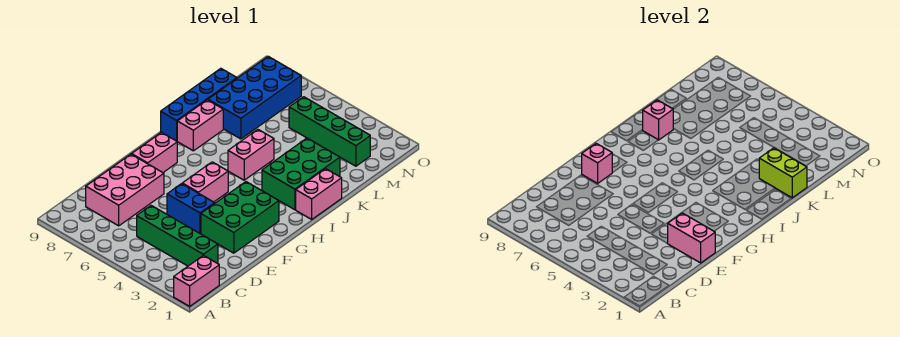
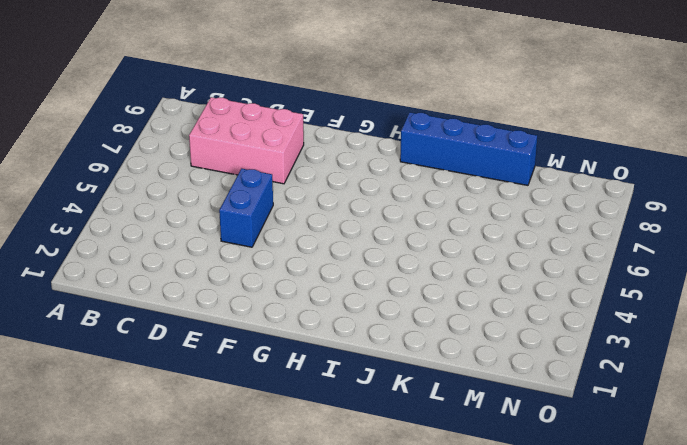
none -> pink 1x2 brick [174,255,219,307]
none -> green 1x4 brick [137,206,218,266]
none -> green 2x3 brick [201,182,279,253]

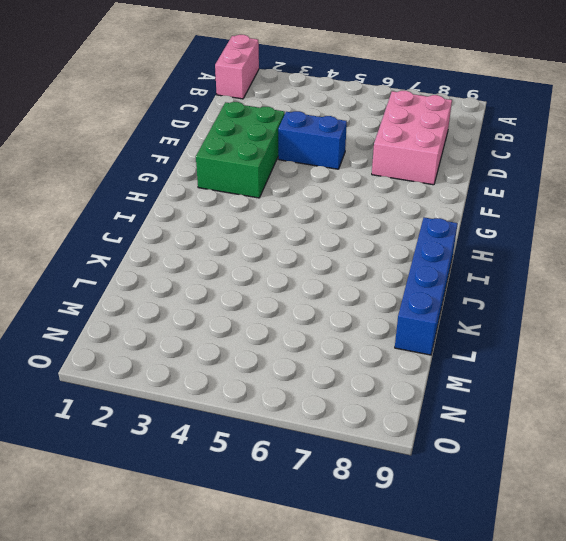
none -> green 1x4 brick [137,206,218,266]
none -> pink 1x2 brick [182,162,228,202]
none -> pink 1x2 brick [132,132,177,172]

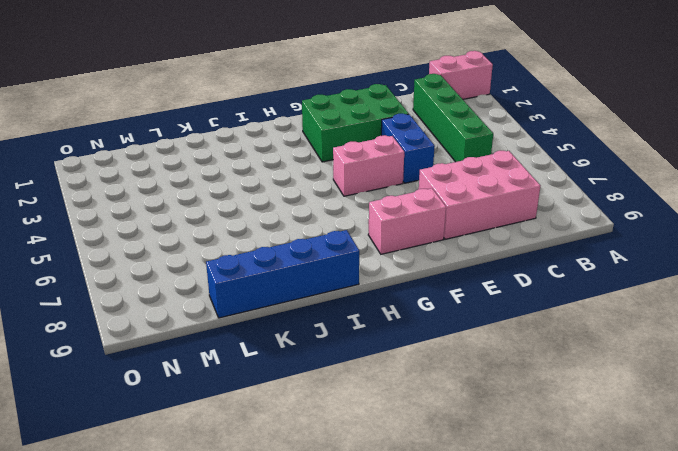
none -> pink 1x2 brick [296,169,342,219]
none -> green 2x3 brick [262,138,340,210]
none -> pink 1x2 brick [228,130,274,180]

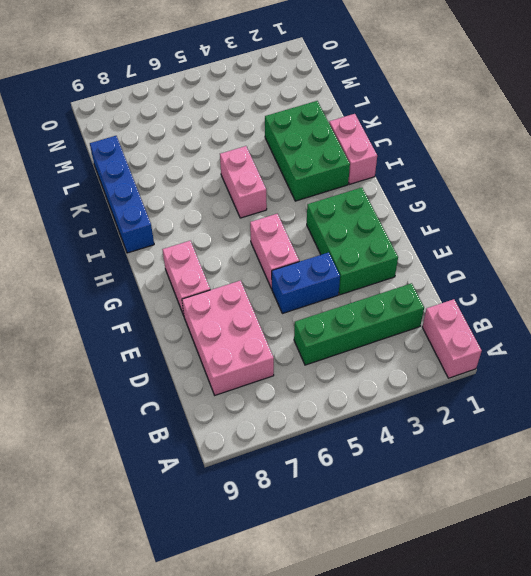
none -> pink 1x2 brick [177,100,223,151]
none -> blue 2x4 brick [208,56,301,139]
none -> green 1x4 brick [289,97,370,166]

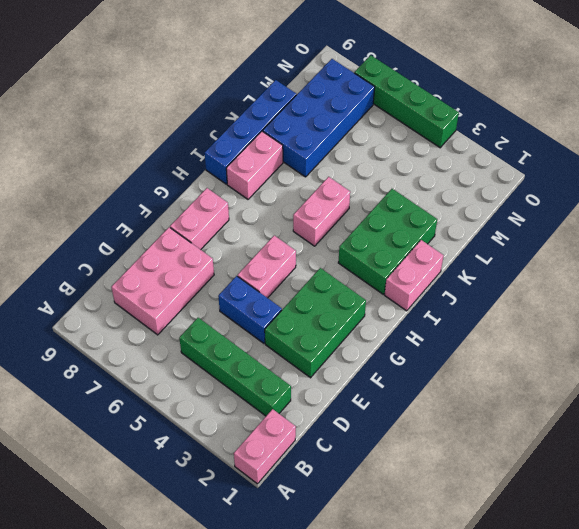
green 1x4 brick [354,55,459,148] -> green 1x4 brick moved to [289,97,370,166]
none -> pink 1x2 brick [667,213,715,263]
none -> pink 1x1 brick [582,143,612,183]
none -> pink 1x1 brick [642,100,673,140]

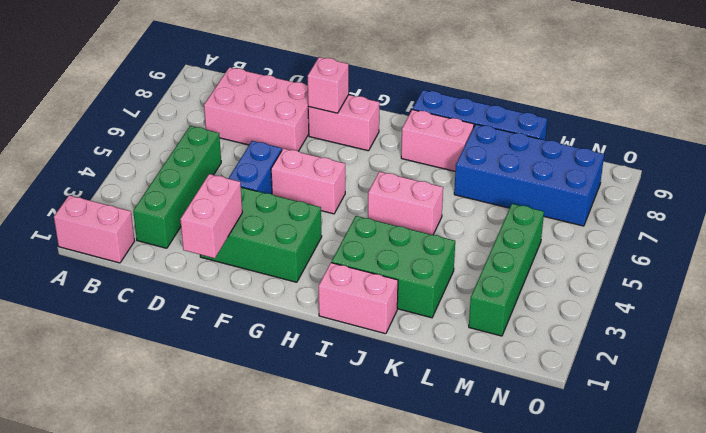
none -> pink 1x1 brick [642,100,673,140]
none -> lime 1x2 brick [759,148,807,198]

